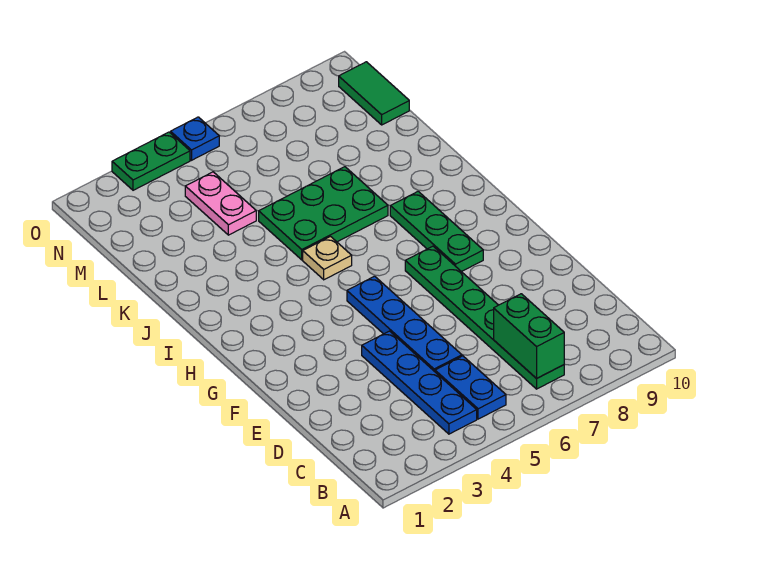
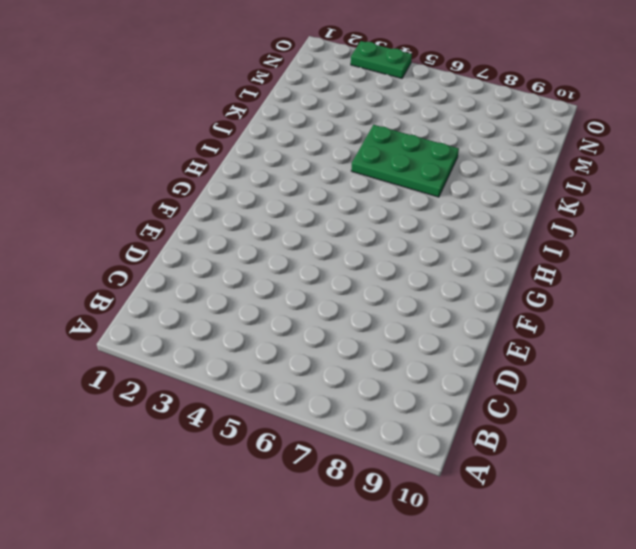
none -> blue 1x4 plate [362,331,477,434]
none -> blue 1x2 plate [435,356,506,419]
none -> green 1x6 plate [405,246,564,389]

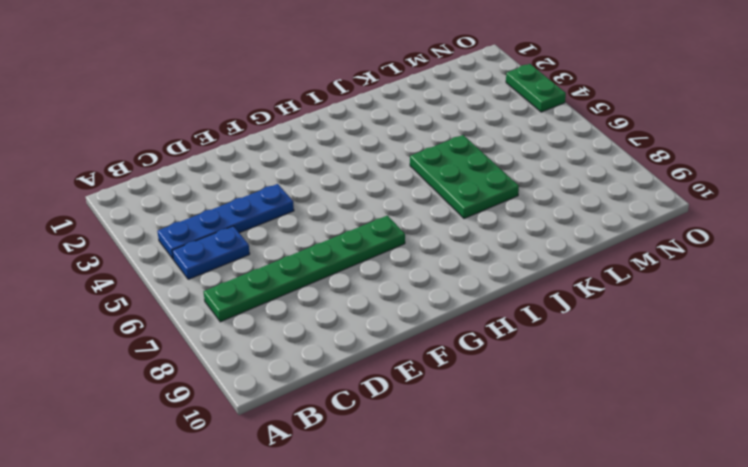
none -> blue 1x4 plate [347,276,462,372]
none -> green 1x3 plate [390,191,483,272]
none -> tan 1x1 plate [303,237,352,280]

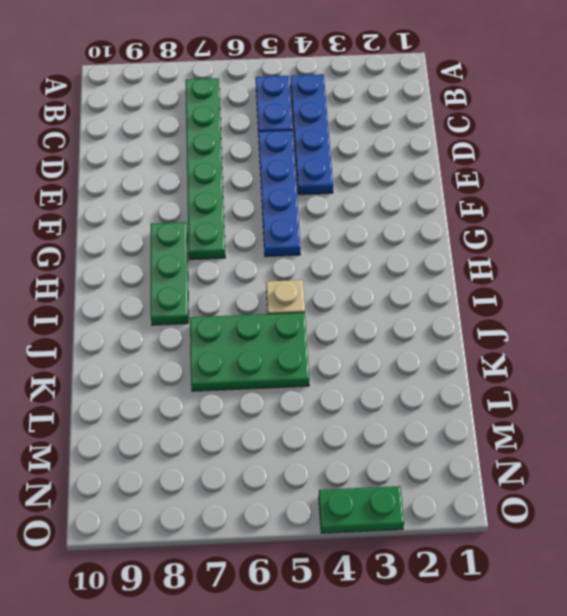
none -> pink 1x2 plate [185,172,256,235]
none -> green 1x2 tile [339,62,409,125]
none -> blue 1x1 plate [171,117,219,160]

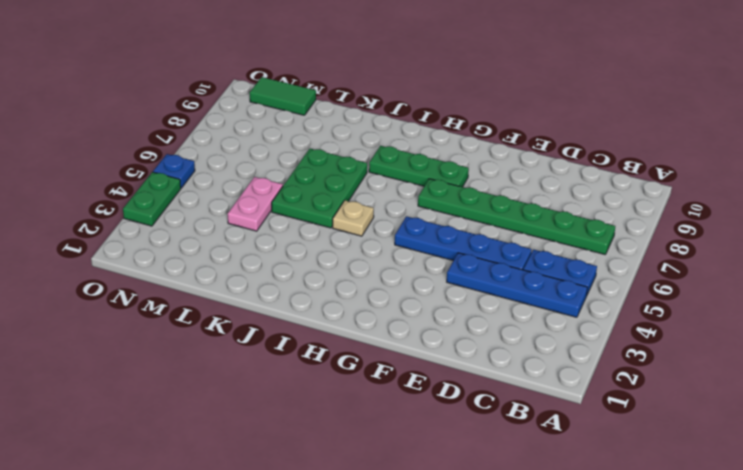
pink 1x2 plate [228,177,283,231] -> pink 1x2 plate turned to [185,172,256,235]
none -> green 1x2 brick [494,294,564,379]

